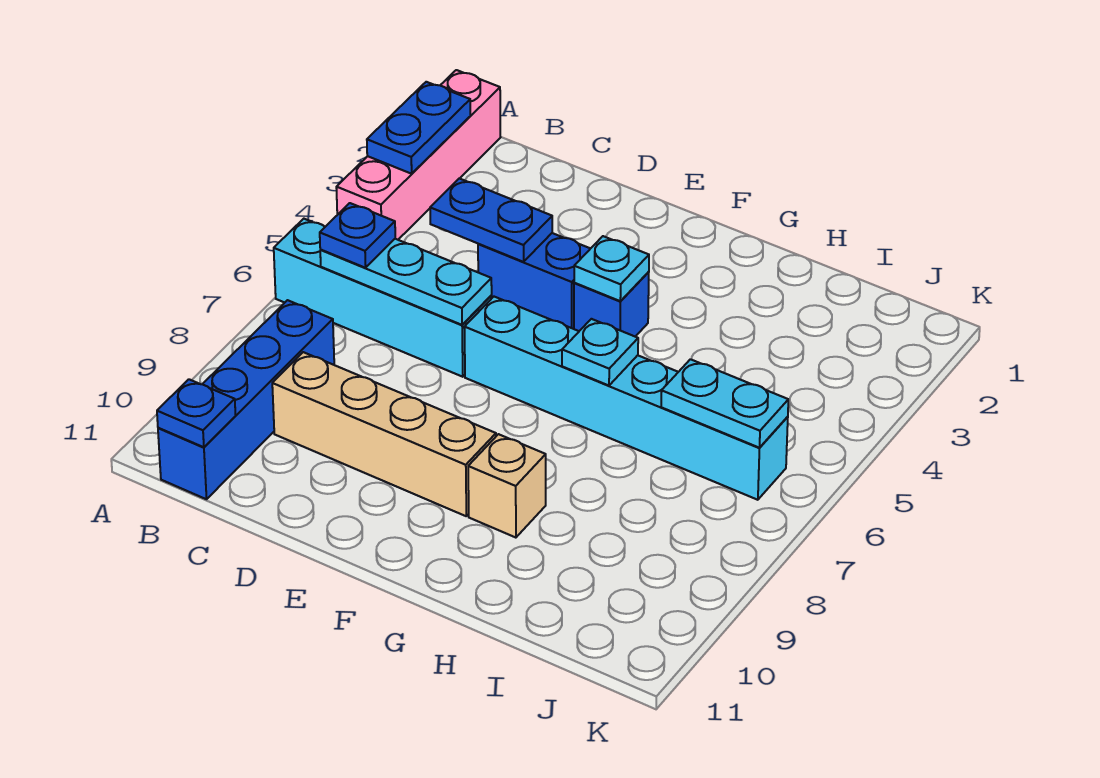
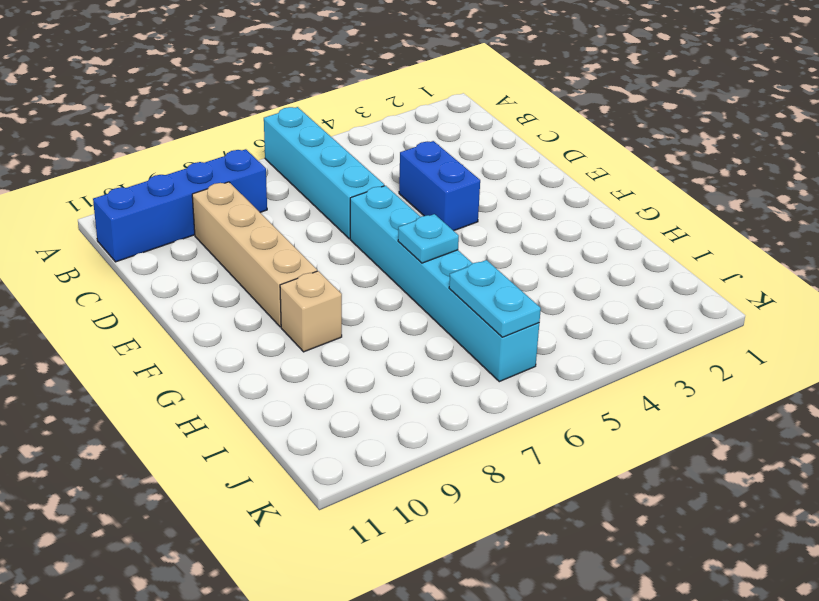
none -> pink 1x4 brick [336,70,500,240]
none -> blue 1x1 brick [574,272,649,337]
none -> blue 1x2 plate [367,82,471,174]

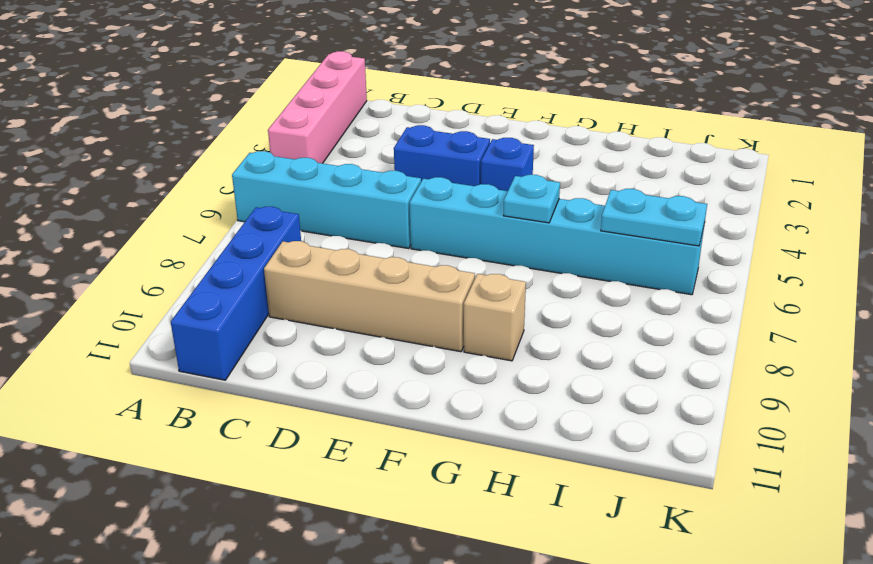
none -> blue 1x2 plate [367,82,471,174]
none -> cyan 1x3 plate [320,239,492,325]
none -> blue 1x1 plate [157,379,236,447]

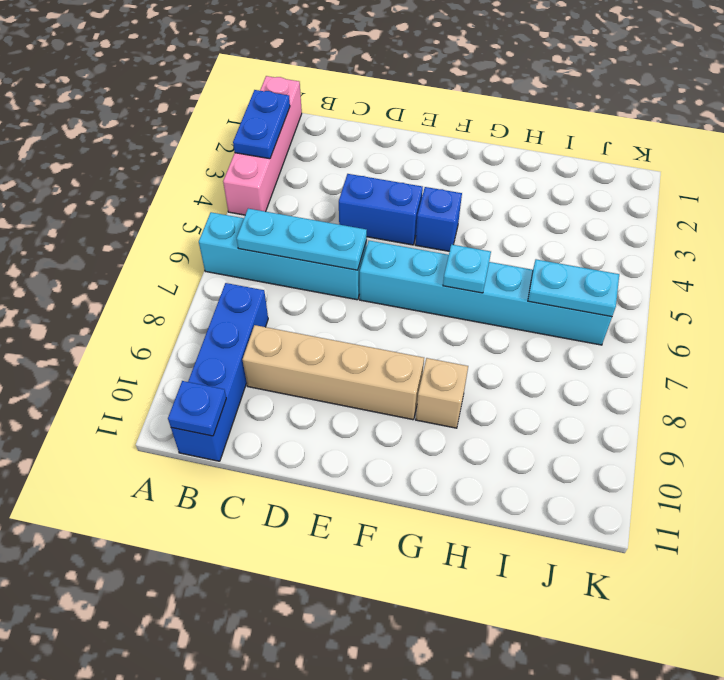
none -> blue 1x2 plate [430,178,552,262]
none -> cyan 1x1 plate [574,236,649,301]
none -> blue 1x1 plate [320,203,395,268]

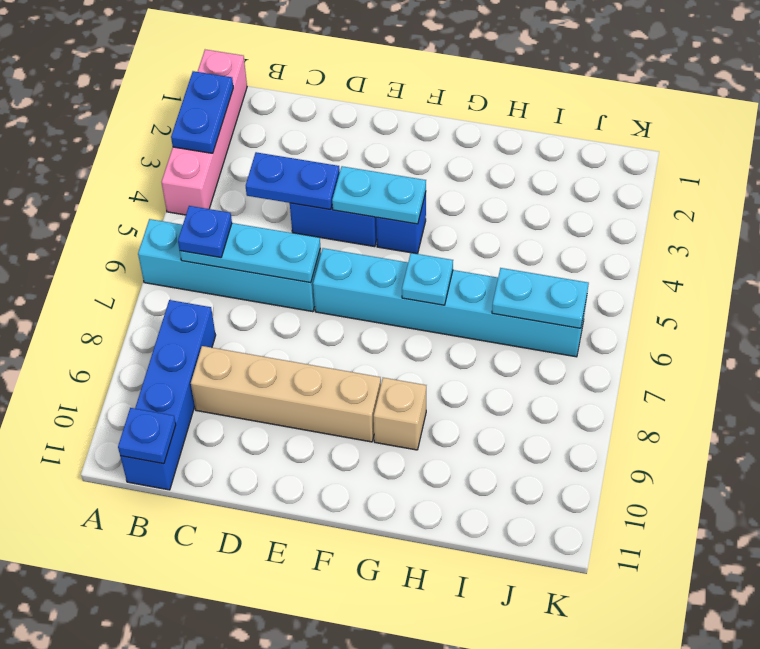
cyan 1x2 plate [332,166,426,224] -> cyan 1x1 plate [574,236,649,301]

